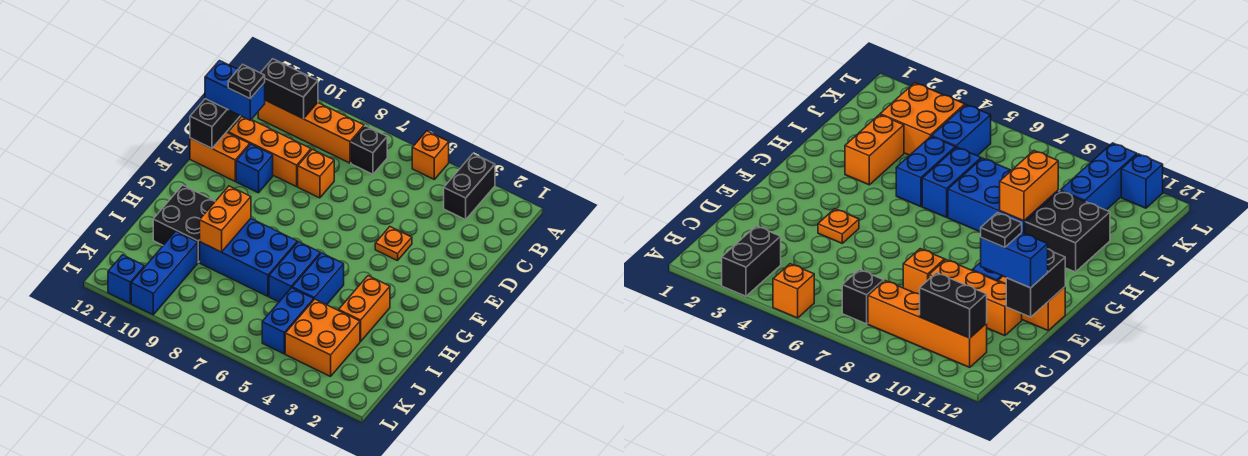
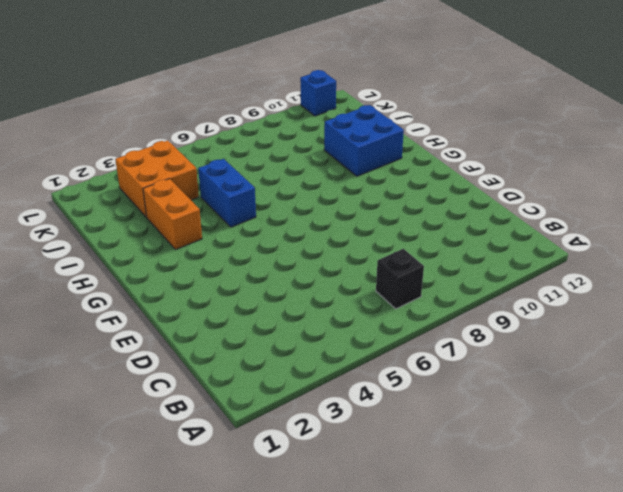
blue 2x2 brick [324,105,404,176] -> black 2x2 brick [153,185,215,262]
none -> black 1x2 brick [444,154,495,220]
none -> orange 1x1 brick [412,131,449,179]
none -> orange 1x4 brick [258,100,364,163]

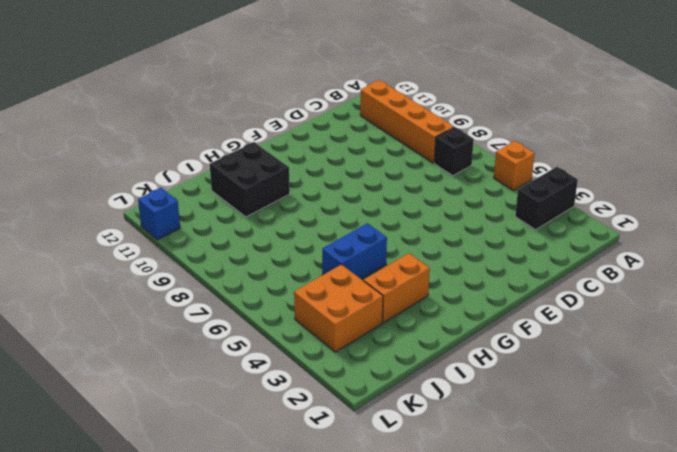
none -> orange 1x1 brick [298,149,334,198]
none -> orange 1x3 brick [228,117,311,187]
none -> orange 1x1 plate [375,227,412,261]

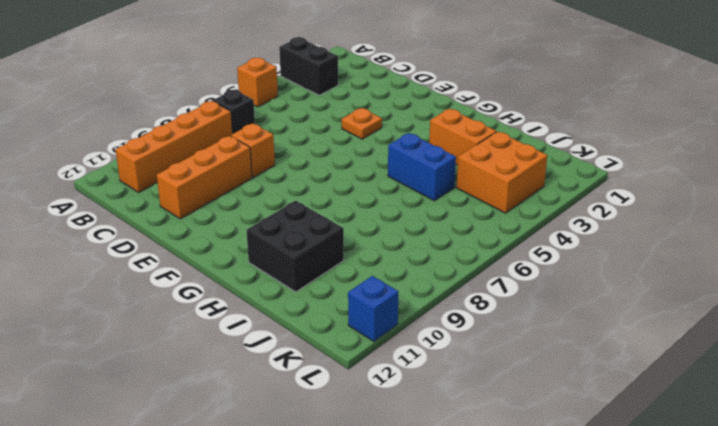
none -> blue 1x1 brick [236,144,273,193]
none -> orange 1x2 brick [190,132,250,181]
none -> blue 1x2 brick [269,242,320,302]

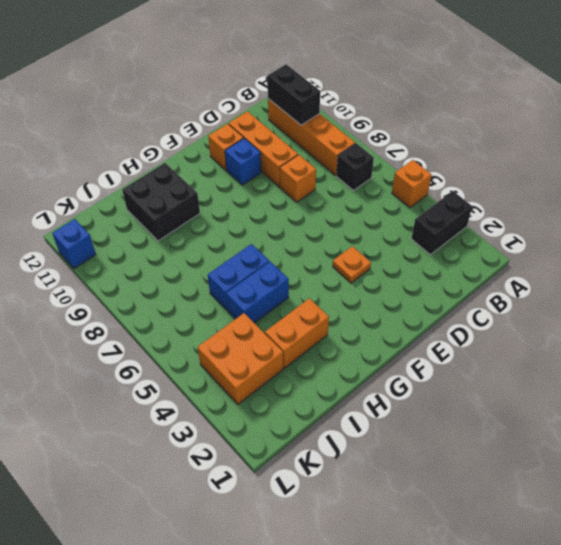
orange 1x1 brick [208,124,243,170] -> orange 1x2 brick [190,132,250,181]
none -> blue 2x3 brick [200,219,297,296]
none -> blue 1x2 brick [262,288,314,354]
none -> blue 1x3 brick [131,231,198,315]

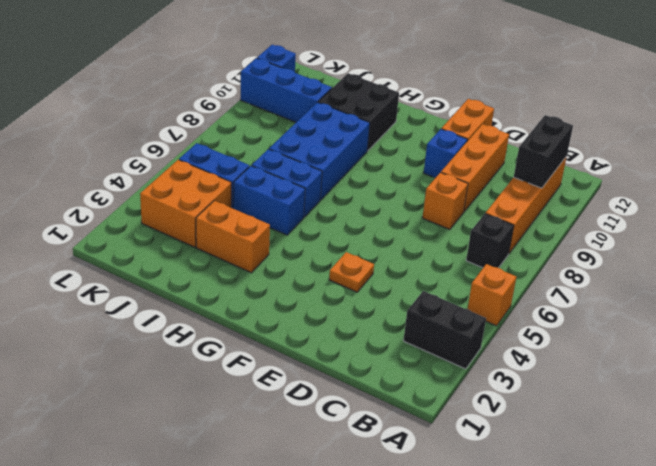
none -> black 1x2 brick [190,99,240,148]
none -> orange 1x2 brick [200,186,251,252]
none -> blue 1x2 brick [205,61,265,120]

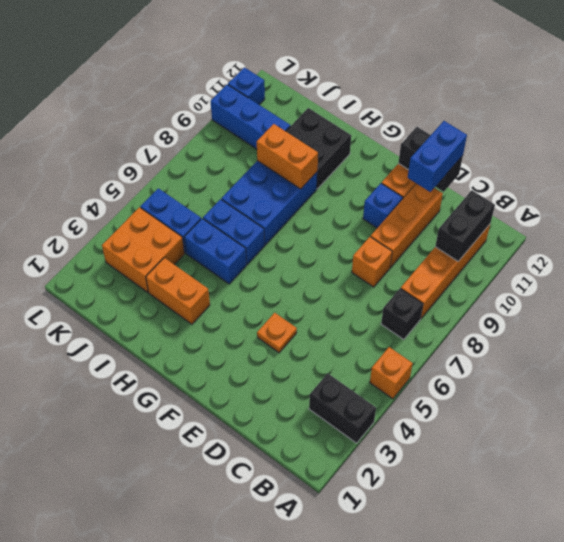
none -> black 1x1 plate [228,65,265,99]

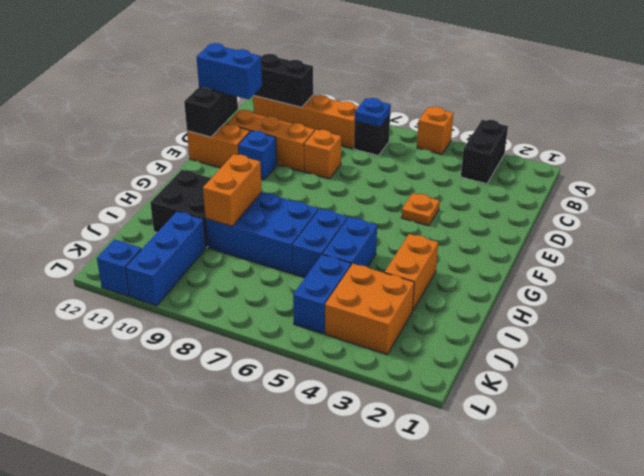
blue 1x1 plate [355,98,391,127] -> none
none -> black 1x1 plate [228,65,265,99]

